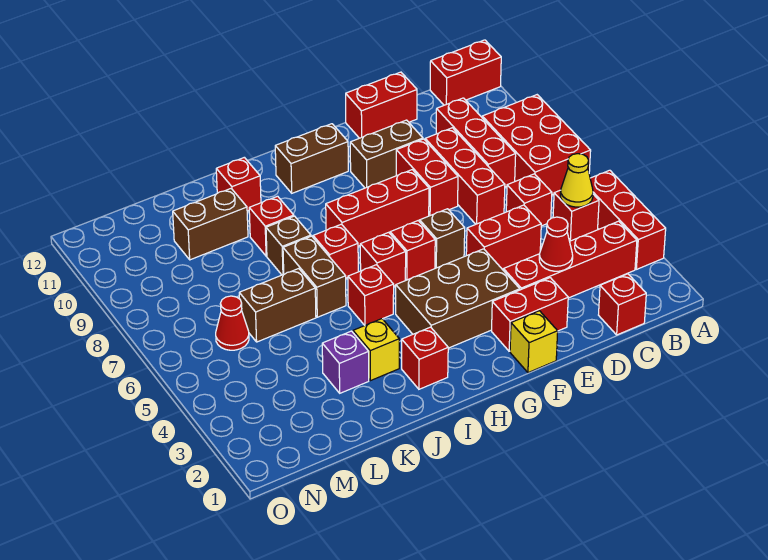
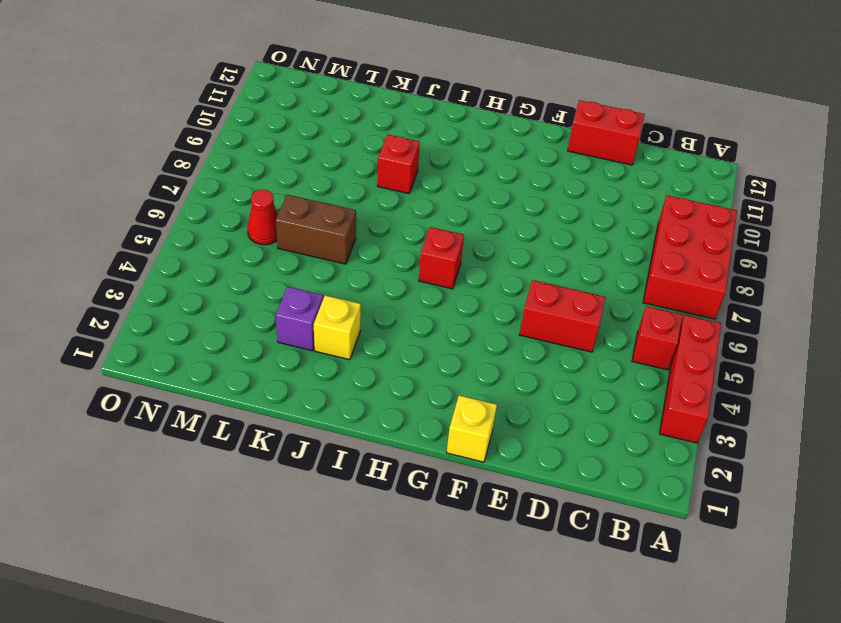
none -> red 1x2 brick [430,40,501,105]
none -> red 1x4 brick [503,221,637,298]
none -> red 1x1 brick [599,274,646,335]
none -> red 1x1 brick [506,174,552,226]

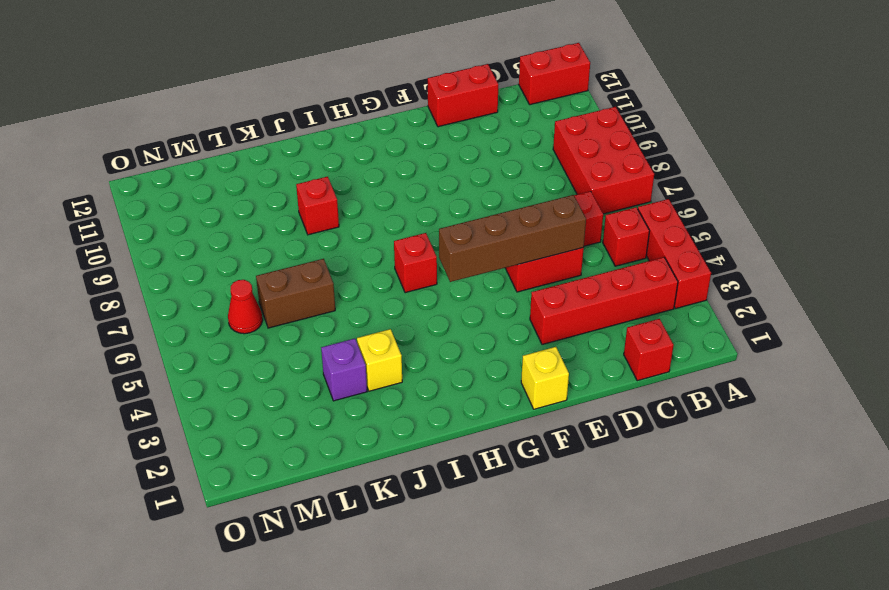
brown 1x4 brick [439,195,586,282] -> none
none -> red 1x3 brick [436,98,516,187]
none -> red 1x3 brick [425,128,505,224]
none -> red 1x2 brick [492,278,568,351]
none -> red 1x2 brick [396,139,458,216]

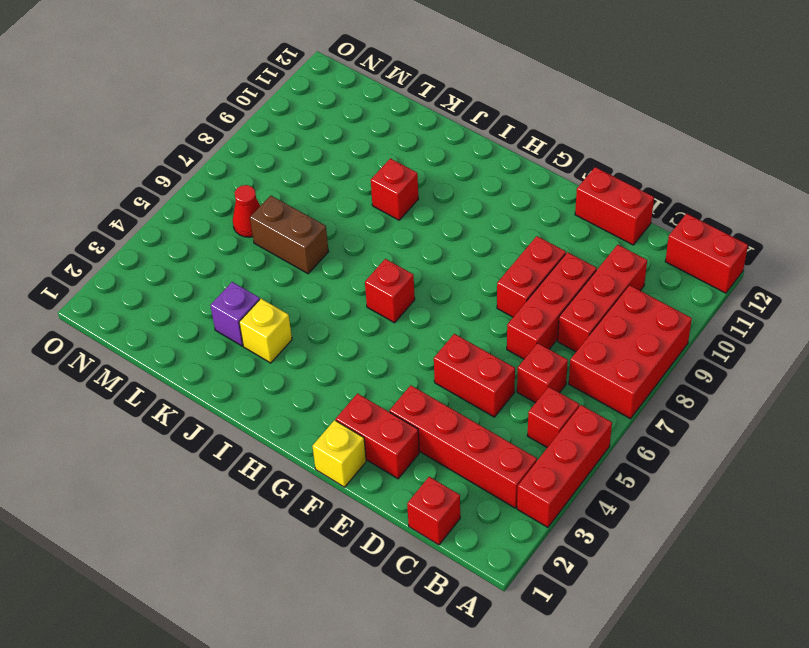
none -> brown 1x2 brick [350,120,423,188]
none -> brown 2x3 brick [396,249,520,348]
none -> brown 1x1 brick [420,209,465,268]
none -> red 1x3 brick [326,170,429,246]

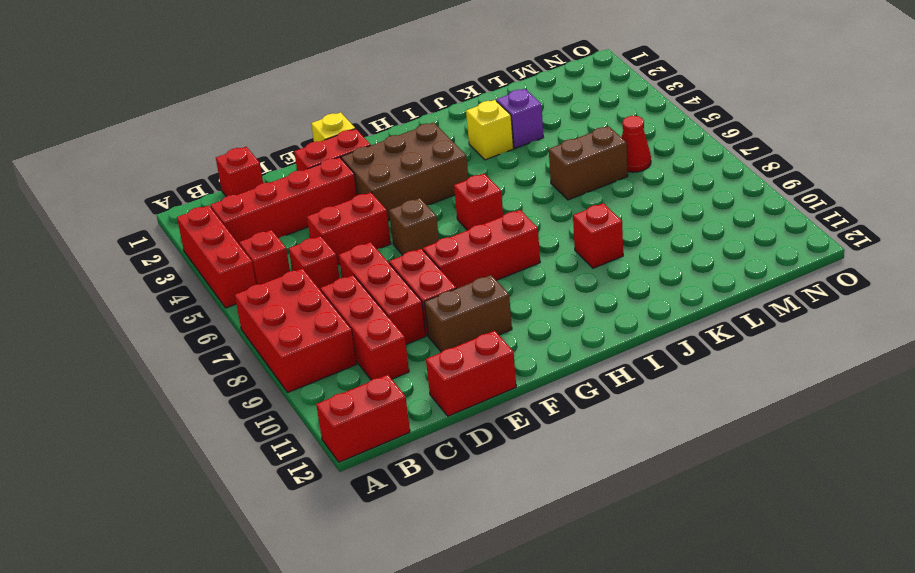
none -> red 1x1 brick [390,221,435,280]
none -> brown 1x2 brick [275,124,348,193]
none -> red 1x1 brick [402,327,448,389]
none -> red 1x1 brick [348,265,394,325]

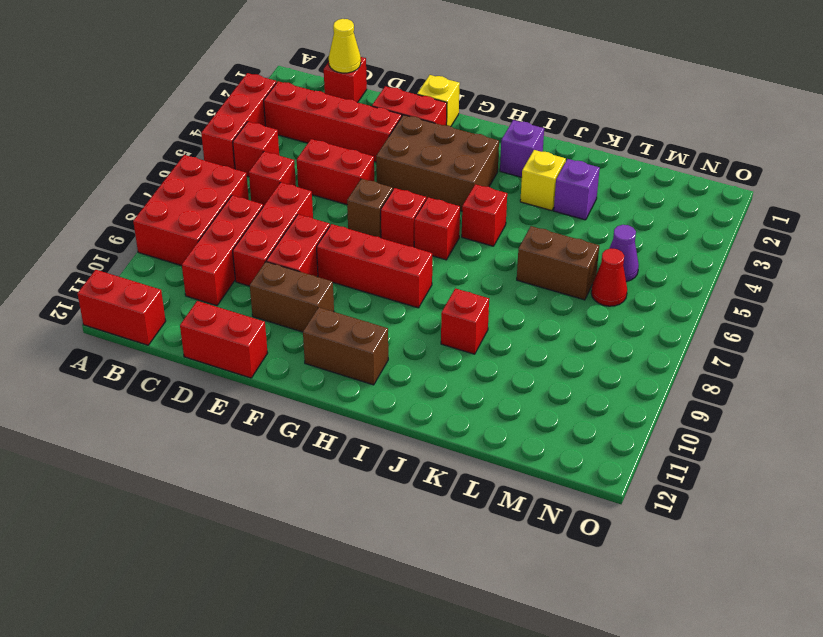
yellow 1x1 cone [329,19,361,73] -> yellow 1x1 cone moved to [560,154,593,207]
purple 1x1 brick [500,120,544,177] -> red 1x1 brick [402,327,448,389]
purple 1x1 cone [609,225,639,282] -> none
none -> red 1x1 brick [313,224,358,278]
none -> brown 1x2 brick [283,236,346,317]
none -> brown 1x1 brick [266,216,311,275]
none -> red 1x1 brick [216,157,261,211]

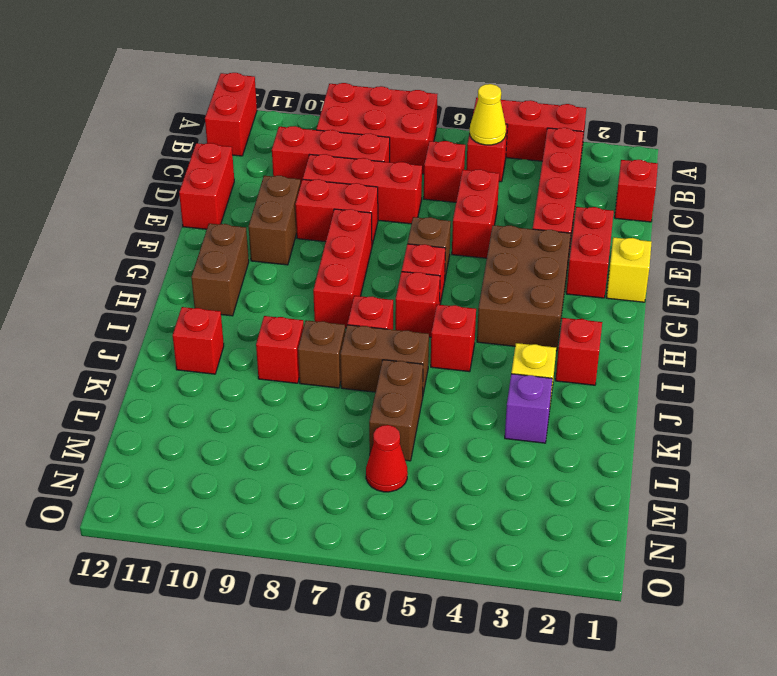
none -> brown 1x2 brick [173,189,248,260]
none -> red 1x1 cone [539,217,573,271]

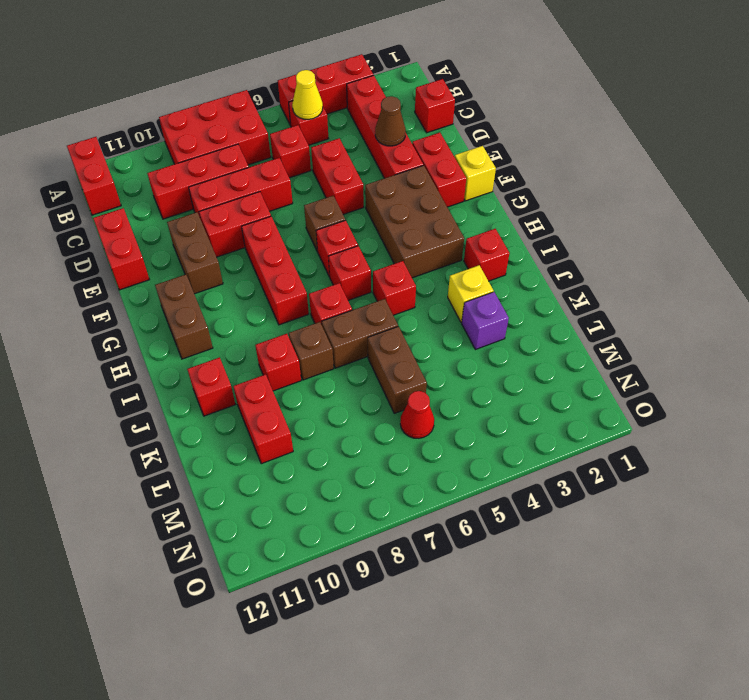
brown 1x1 cone [375,96,406,146] -> red 1x1 cone [539,217,573,271]
red 1x2 brick [233,374,293,464] -> brown 1x2 brick [173,189,248,260]

